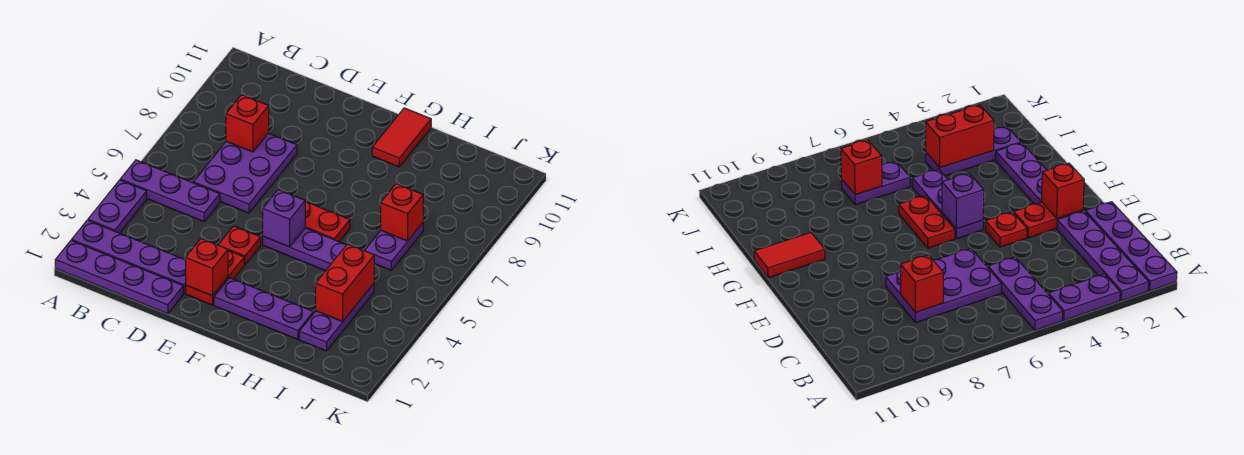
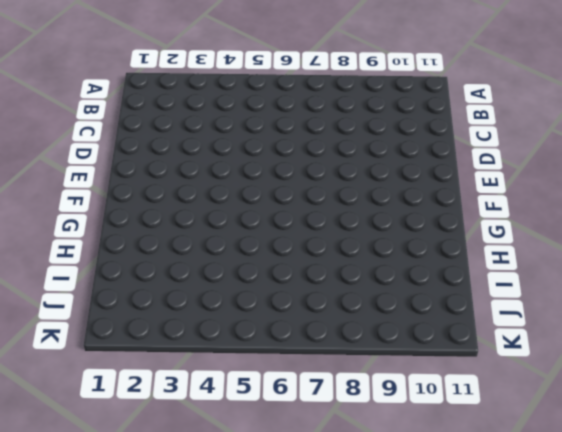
none -> purple 1x4 plate [55,240,183,314]
none -> purple 1x4 plate [72,220,186,293]
none -> purple 1x2 plate [88,180,147,233]

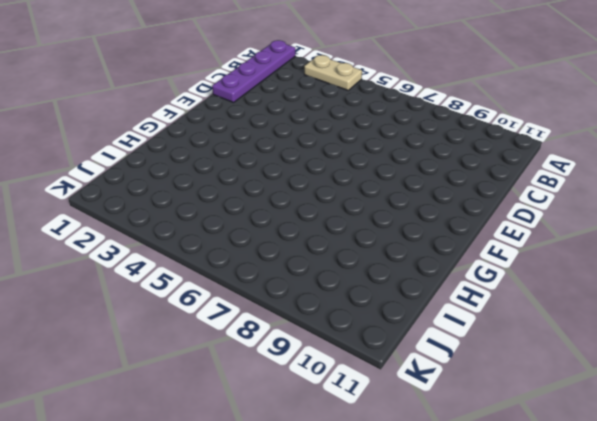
tan 1x2 plate [304,55,362,90] -> purple 1x2 plate [88,180,147,233]
none -> purple 1x4 plate [72,220,186,293]
none -> purple 1x3 plate [120,160,220,221]
none -> purple 2x3 plate [194,133,297,213]

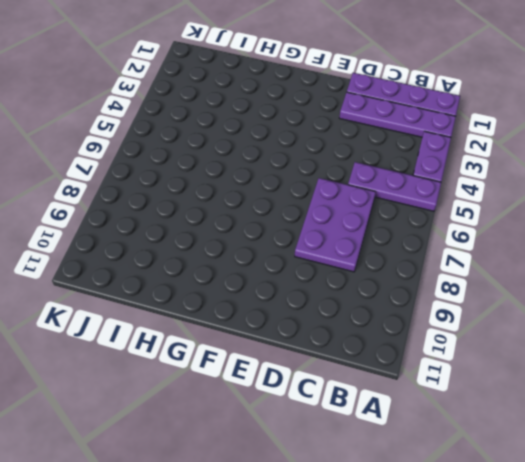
none -> red 1x2 plate [186,250,244,305]
none -> red 1x1 plate [218,226,261,265]
none -> purple 1x3 plate [214,278,314,339]

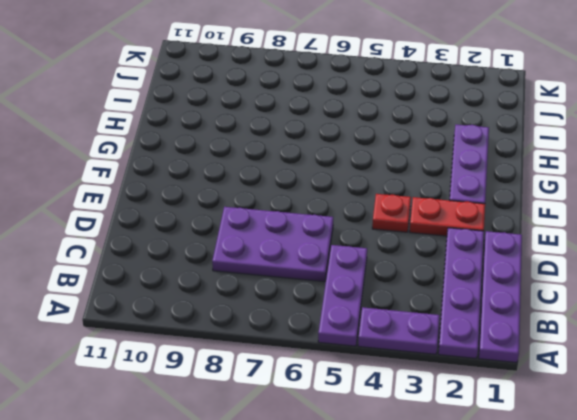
none -> purple 1x3 plate [263,228,346,271]
none -> red 1x2 plate [305,201,350,242]
none -> red 1x2 tile [372,108,431,167]

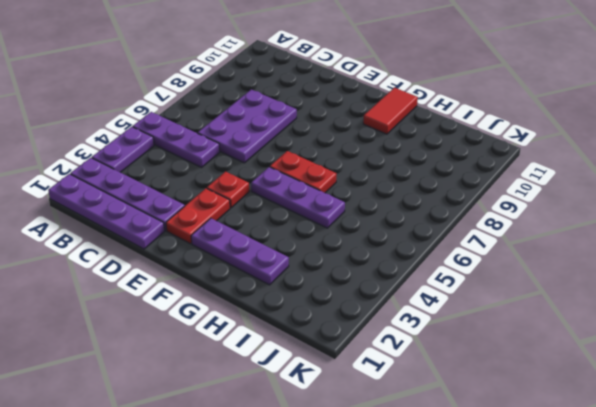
none -> purple 1x3 plate [299,284,374,351]
none -> purple 1x2 plate [365,223,423,270]
none -> red 1x1 brick [226,95,269,152]

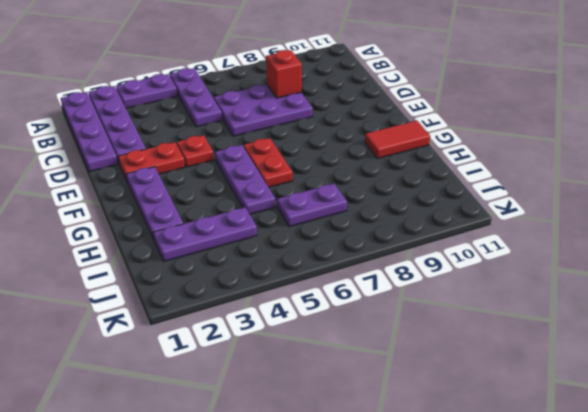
none -> red 1x1 brick [186,239,228,296]
none -> purple 1x1 brick [263,190,305,247]
none -> red 1x2 brick [316,244,374,321]

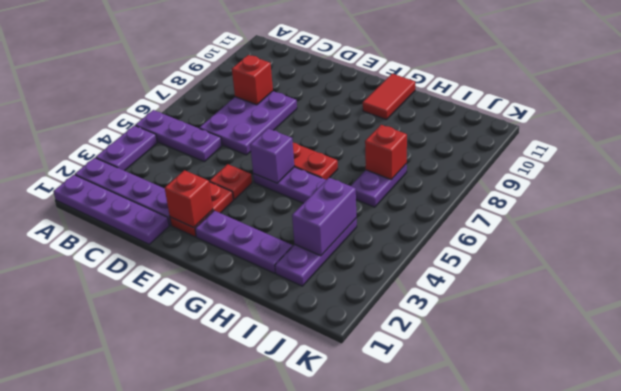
purple 1x2 brick [292,178,356,256] -> red 1x2 brick [316,244,374,321]

